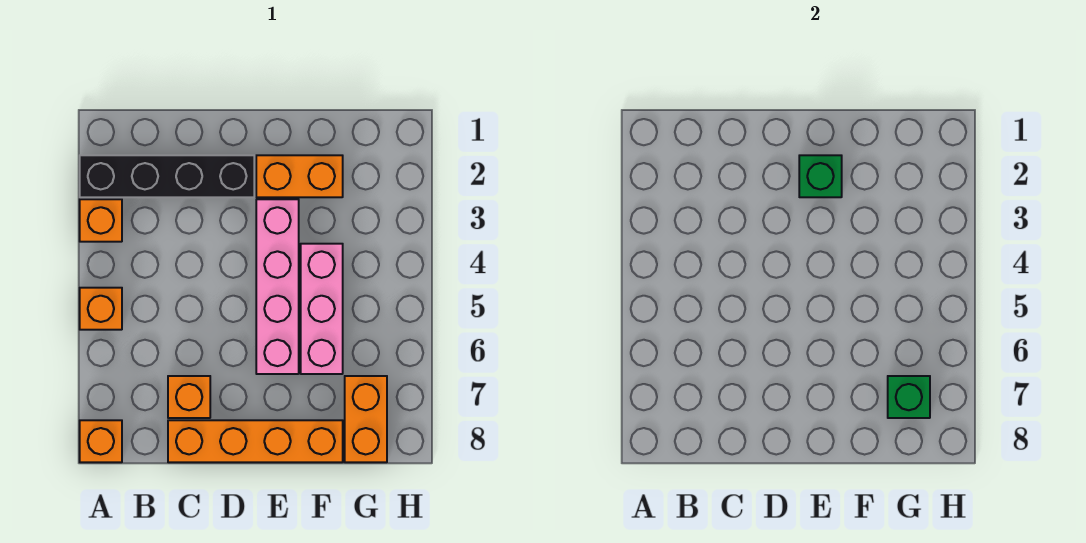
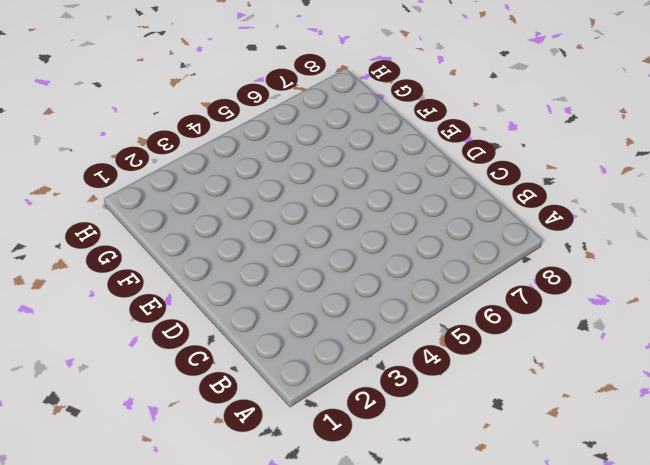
none -> black 1x4 brick [80,155,254,197]
none -> orange 1x1 brick [80,199,122,242]
none -> orange 1x1 brick [80,288,122,330]

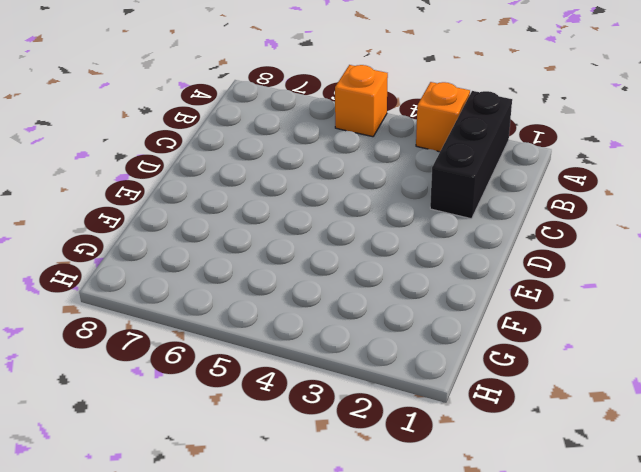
black 1x3 brick [430,91,512,219] -> black 1x4 brick [80,155,254,197]
none -> orange 1x1 brick [80,420,122,462]
none -> orange 1x1 brick [168,376,210,418]
none -> orange 1x4 brick [168,420,343,462]

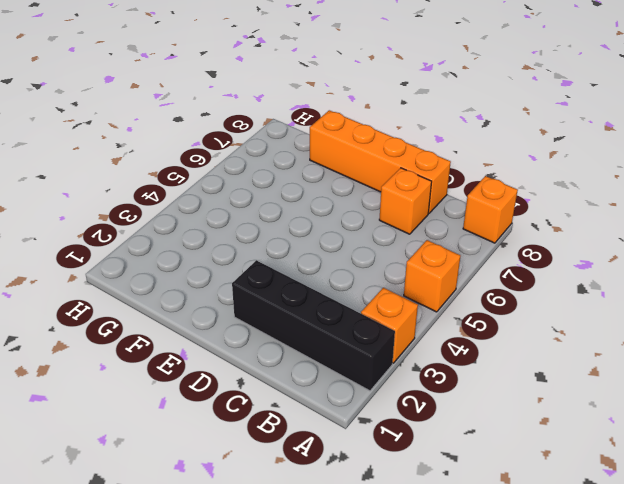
none -> orange 1x2 brick [256,155,343,197]
none -> pink 1x4 brick [256,199,299,374]
none -> pink 1x3 brick [301,244,343,374]

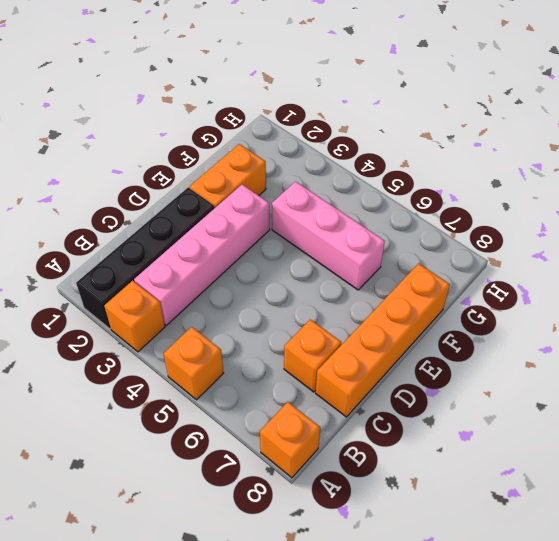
pink 1x4 brick [134,185,270,325] -> pink 1x4 brick turned to [256,199,299,374]
none -> orange 1x2 brick [345,376,387,462]
none -> green 1x1 brick [799,155,842,197]
none -> green 1x1 brick [888,376,930,418]

